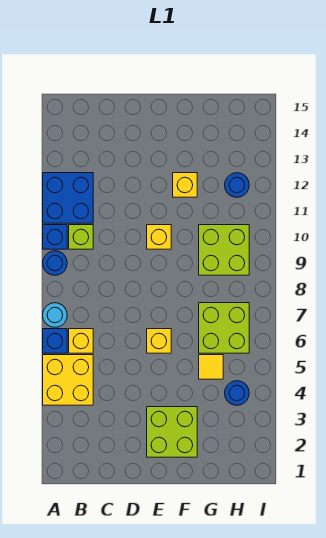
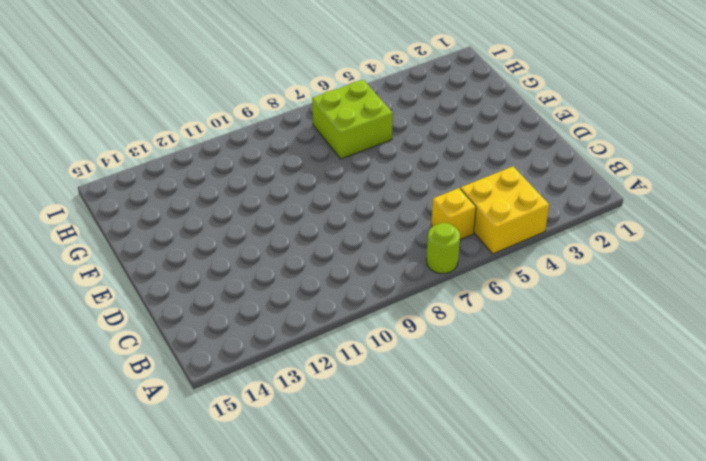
lime 1x1 round brick [426,223,460,274] -> cyan 1x1 round brick [43,303,67,327]
none -> blue 1x1 brick [43,329,67,353]
none -> blue 1x1 round brick [43,251,67,275]
none -> blue 1x1 brick [43,225,67,249]

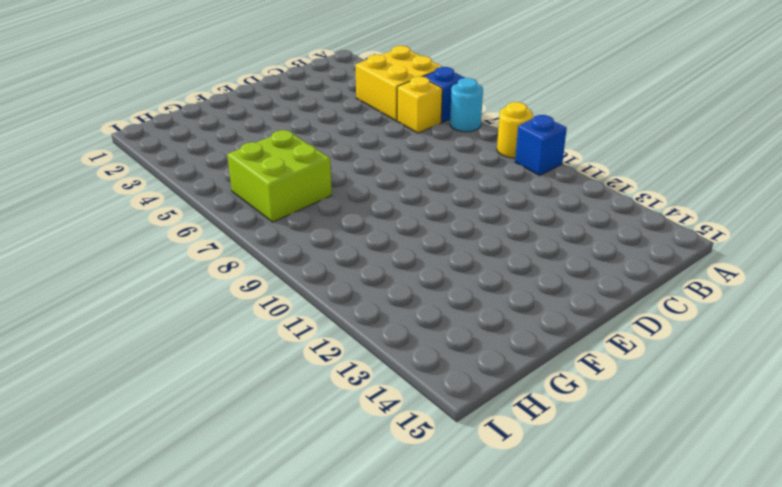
yellow 1x1 round brick [497,102,533,158] -> blue 1x1 round brick [43,251,67,275]
none -> blue 2x2 brick [43,173,93,223]
none -> lime 1x1 brick [69,225,93,249]
none -> lime 2x2 brick [147,407,197,457]

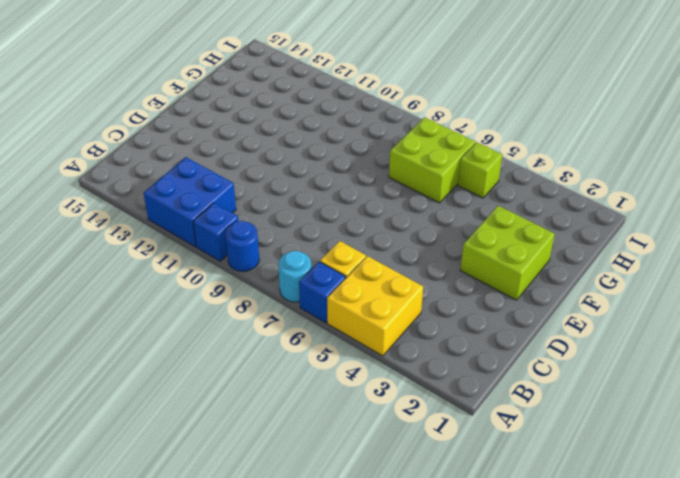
lime 1x1 brick [458,143,502,198] -> lime 1x1 brick moved to [69,225,93,249]
none -> yellow 1x1 brick [147,329,171,353]
none -> yellow 1x1 brick [147,225,171,249]
none -> yellow 1x1 brick [173,173,197,197]

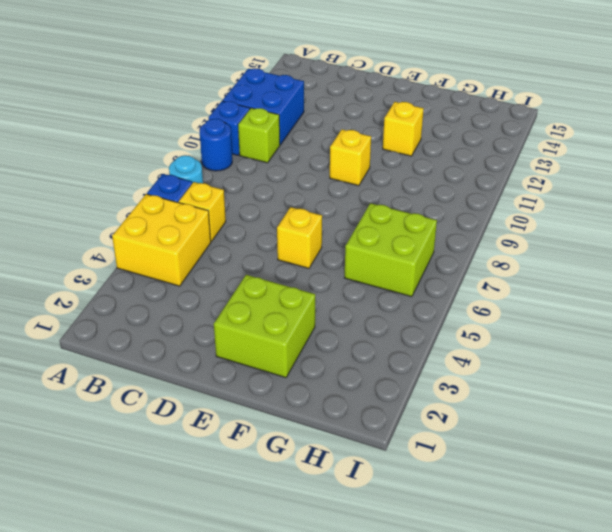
none -> yellow 1x1 tile [199,355,223,379]
none -> lime 2x2 brick [199,225,249,275]
none -> blue 1x1 round brick [225,381,249,405]

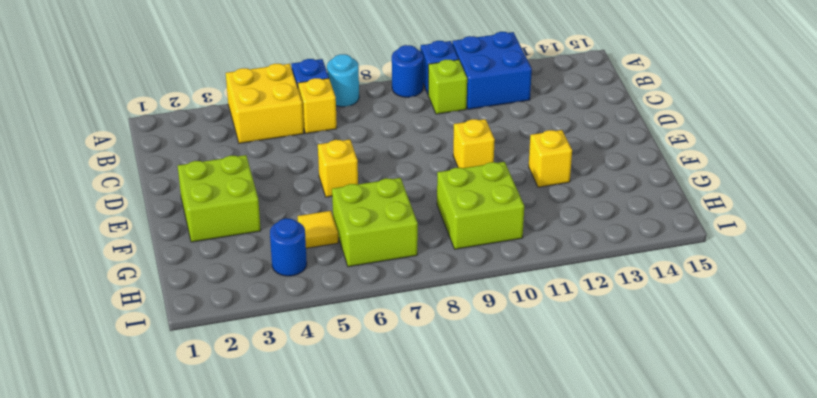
none -> blue 1x1 round brick [225,173,249,197]

